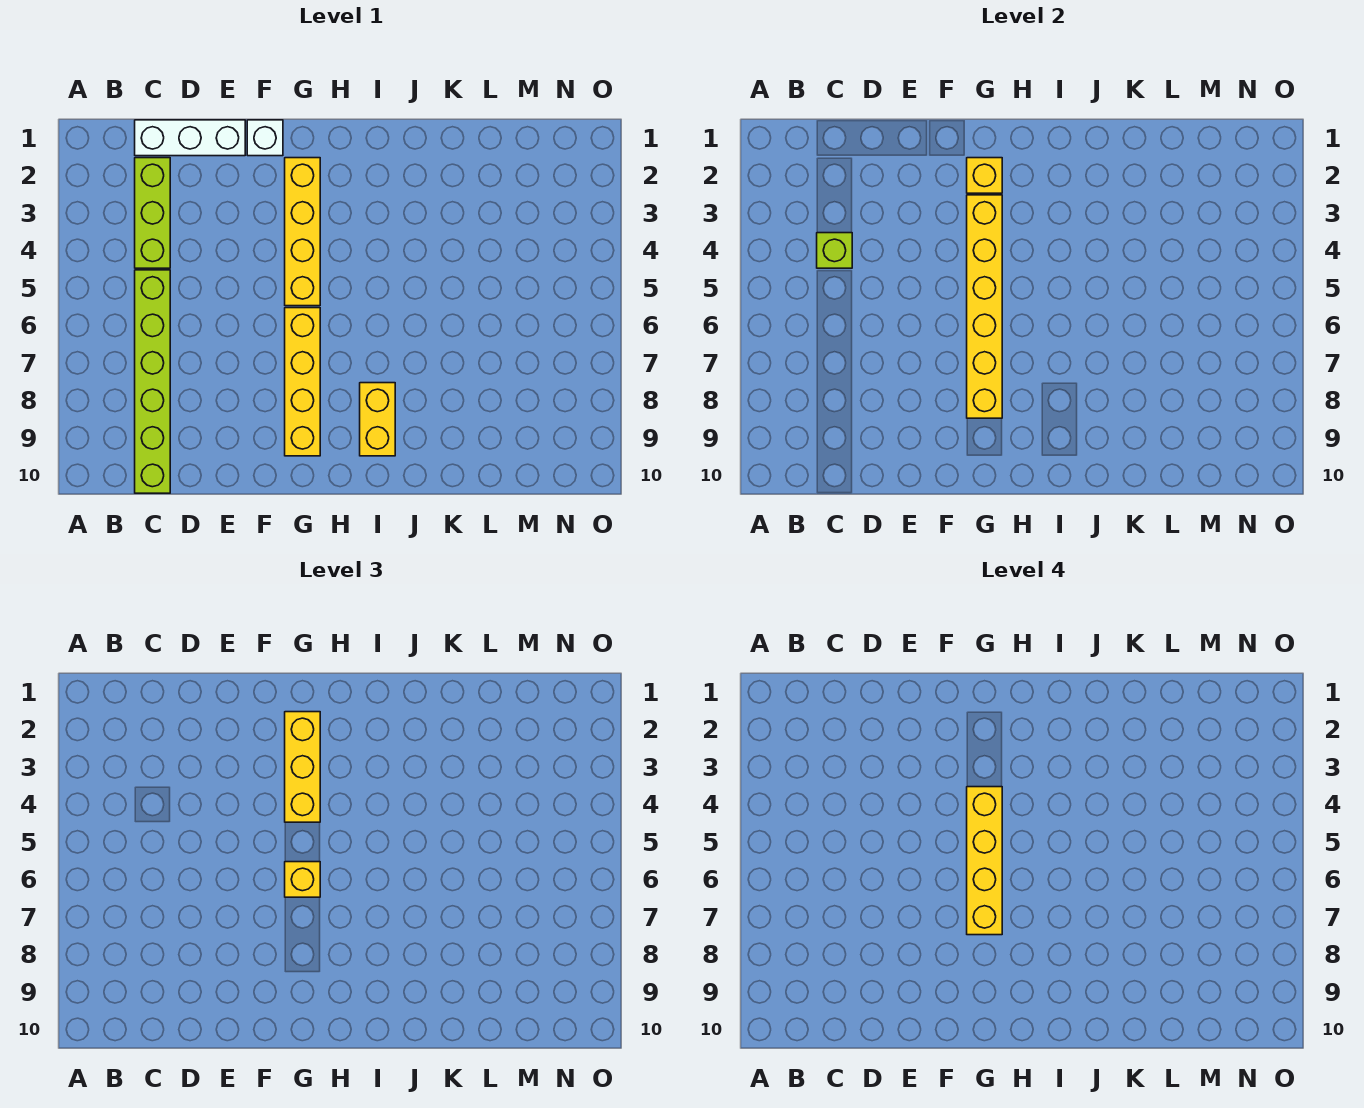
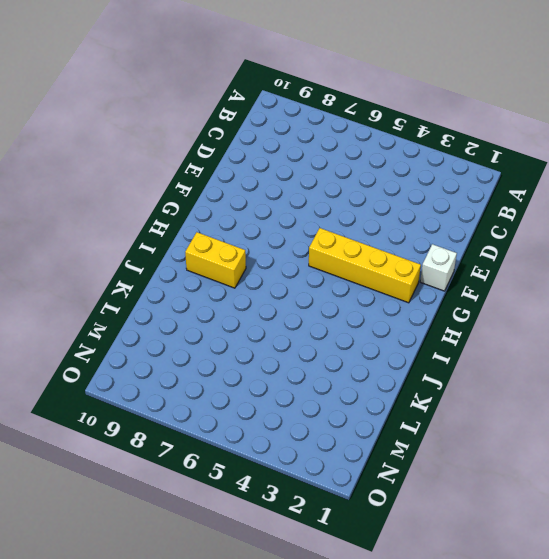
none -> white 1x3 brick [135,120,245,156]
none -> lime 1x3 brick [135,158,170,268]
none -> lime 1x6 brick [135,270,170,493]

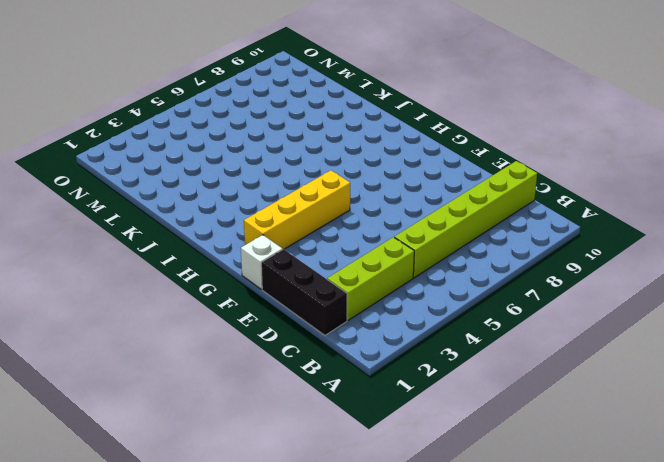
black 1x3 brick [261,249,347,335] -> white 1x3 brick [135,120,245,156]
none -> yellow 1x4 brick [285,308,320,456]
none -> yellow 1x2 brick [360,383,395,456]
none -> lime 1x1 brick [817,233,852,268]

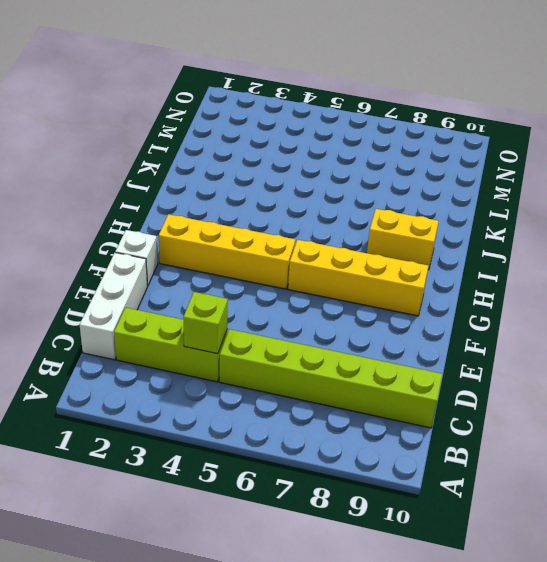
none -> yellow 1x1 brick [967,158,1002,193]
none -> yellow 1x6 brick [967,195,1002,418]
none -> yellow 1x3 brick [285,712,320,822]

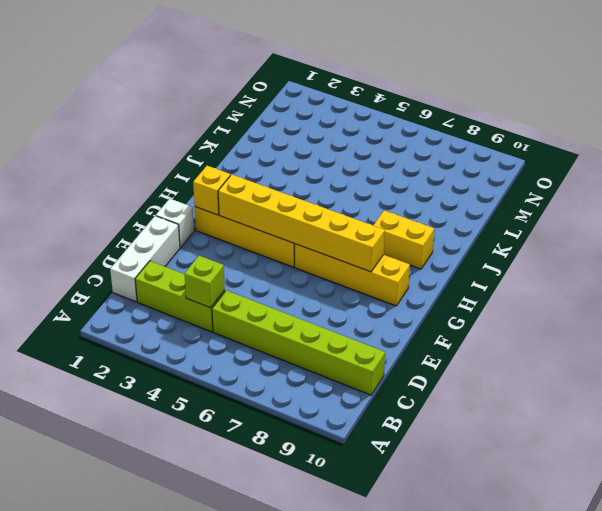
none -> yellow 1x3 brick [285,712,320,822]
none -> yellow 1x1 brick [285,862,320,897]
none -> yellow 1x4 brick [967,787,1002,935]

